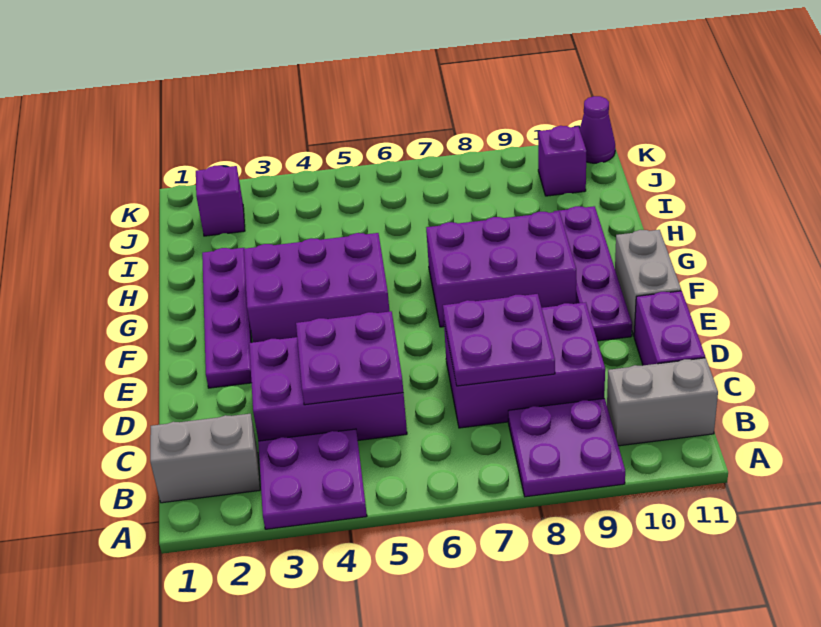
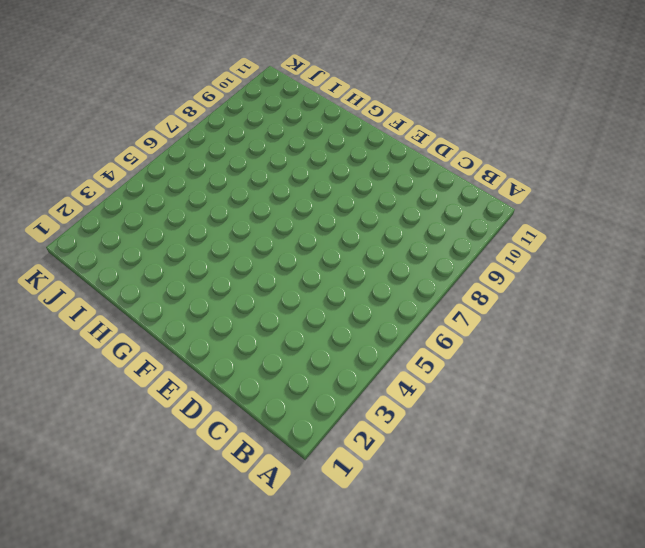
none -> purple 2x2 plate [258,429,367,529]
none -> purple 2x2 plate [508,398,625,497]
none -> grey 1x2 brick [150,414,260,503]

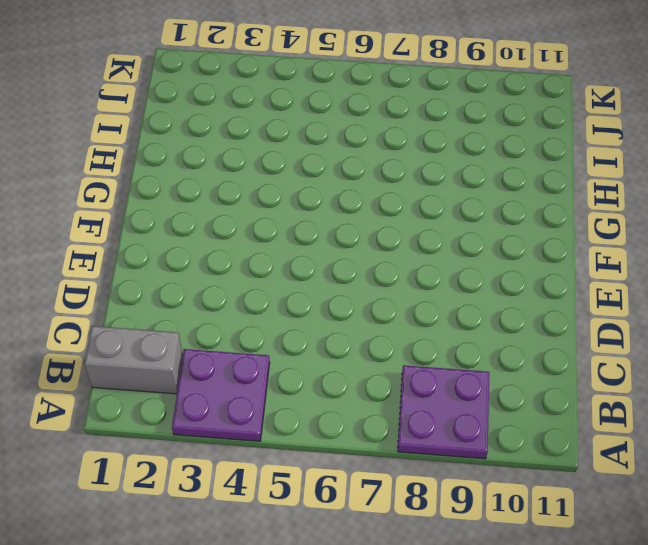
none -> grey 1x2 brick [607,358,718,446]
none -> purple 2x3 brick [249,337,407,441]
none -> purple 2x3 brick [444,302,605,428]

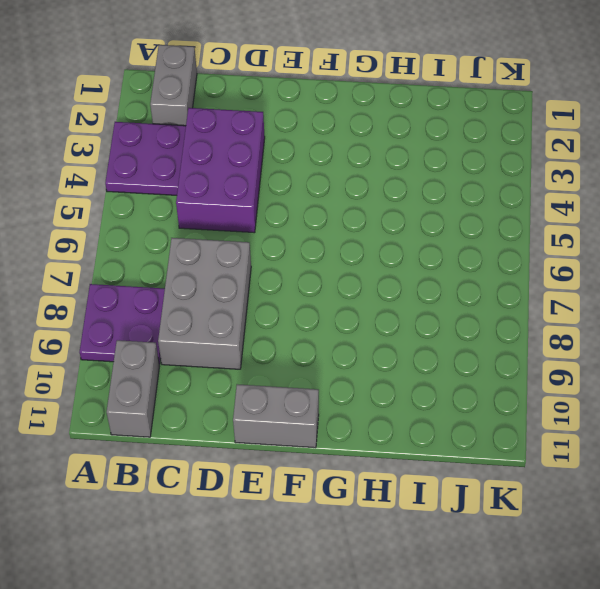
grey 2x3 brick [158,238,251,369] -> purple 2x3 brick [444,302,605,428]
none -> purple 1x2 brick [634,291,705,365]
none -> purple 1x4 plate [202,248,252,388]
none -> purple 1x4 plate [554,206,632,341]

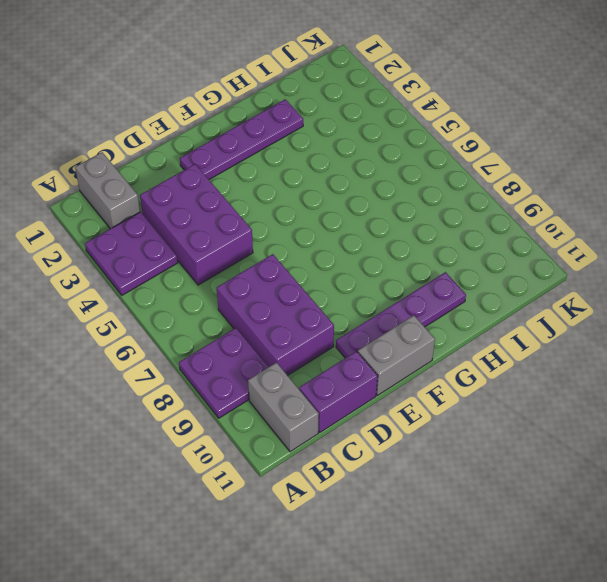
none -> purple 2x3 brick [244,233,390,342]
none -> purple 2x3 brick [426,212,576,327]
none -> purple 1x1 brick [196,166,245,236]

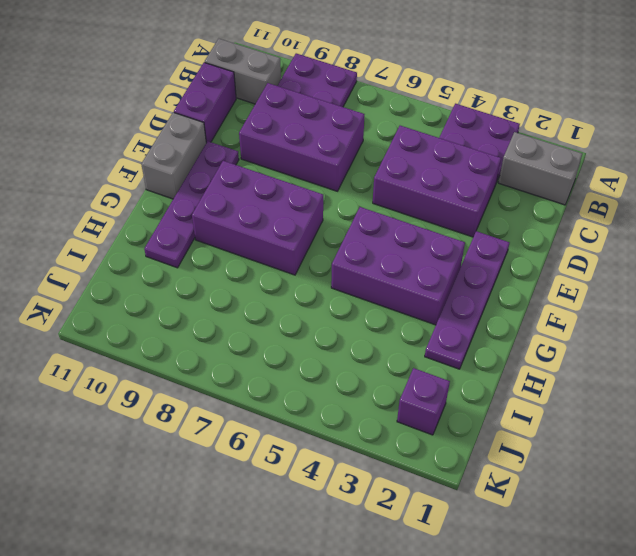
none -> purple 1x1 brick [538,126,587,196]
none -> purple 1x1 cone [580,96,615,163]
none -> purple 2x2 plate [296,311,403,405]

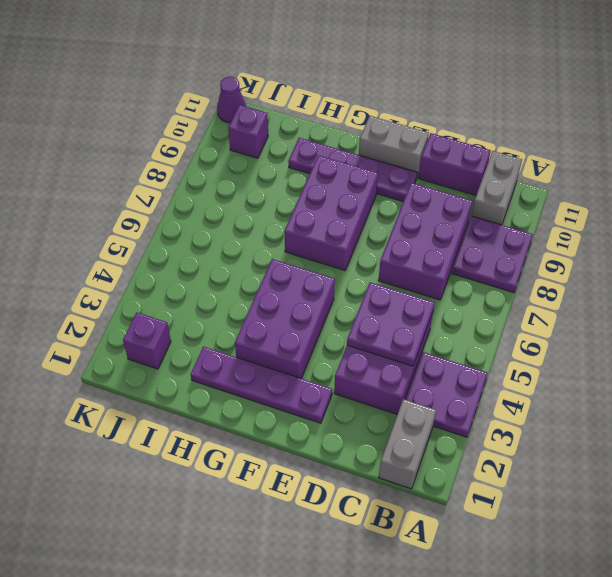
none -> purple 2x2 plate [443,294,555,386]

